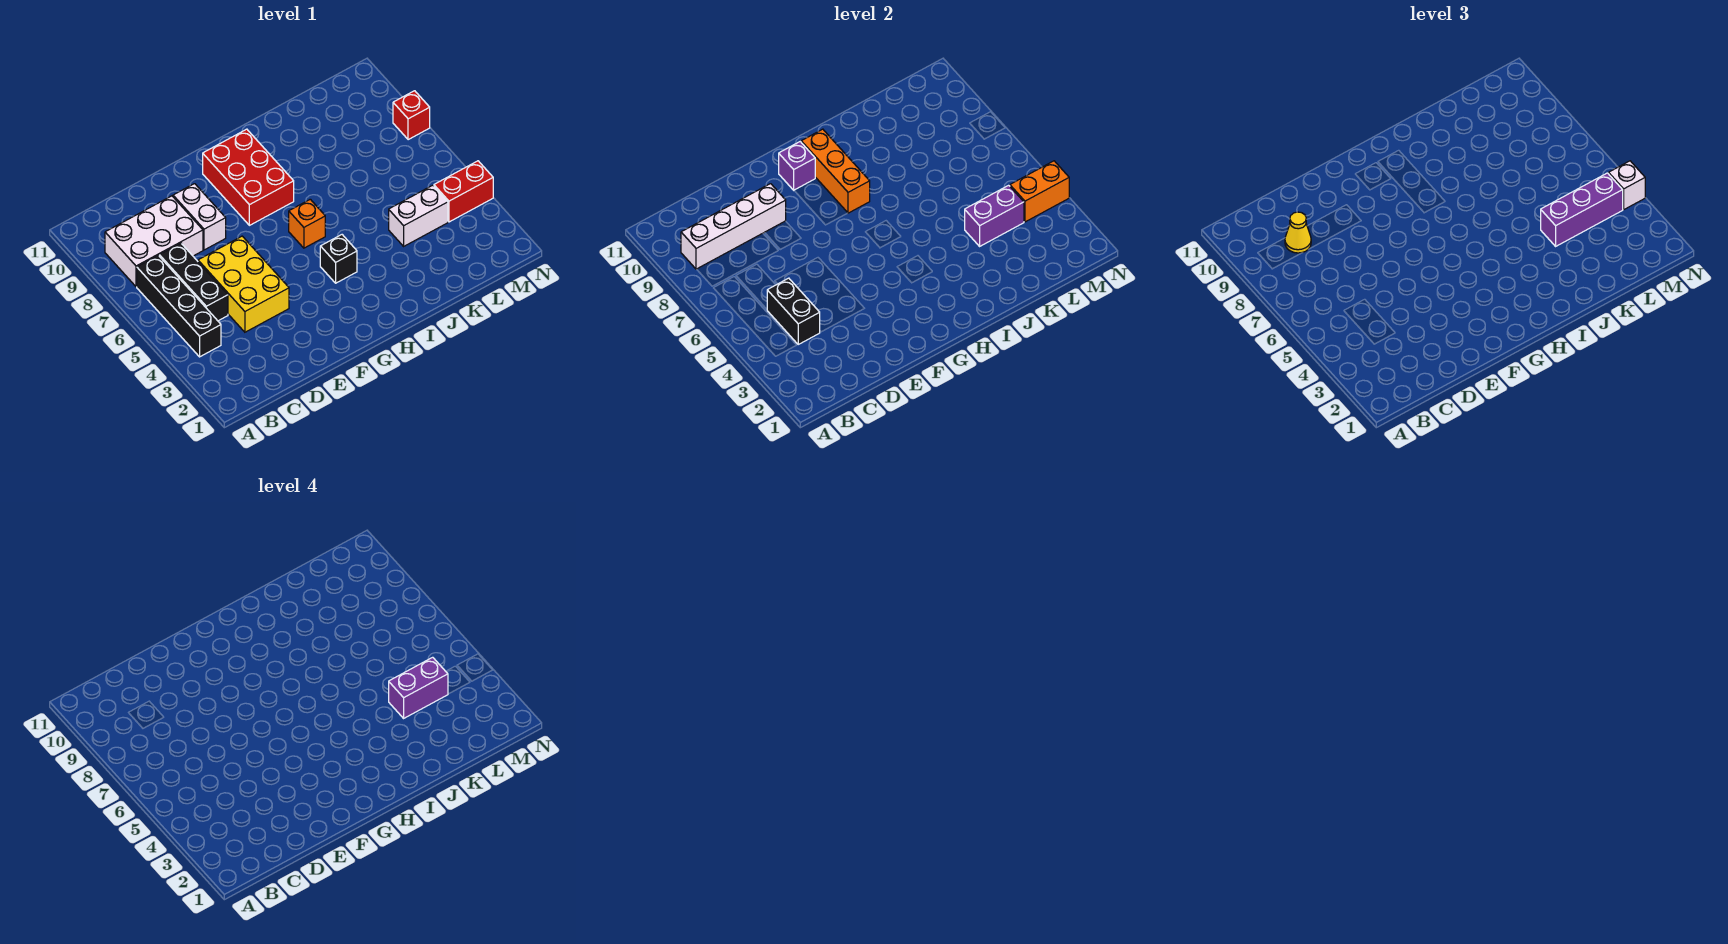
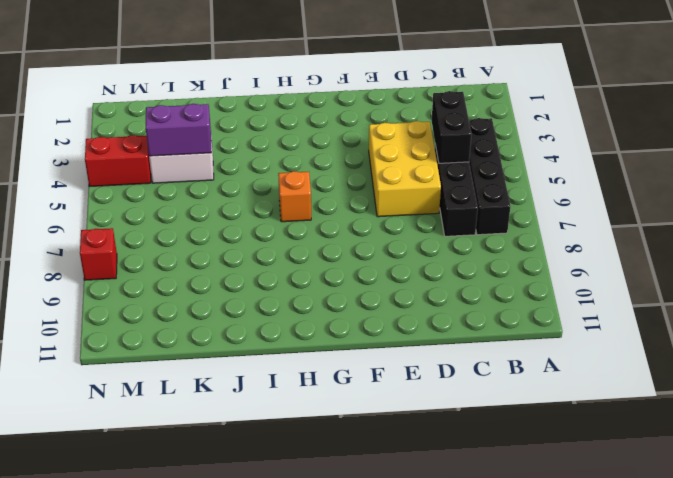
none -> white 2x3 brick [105,196,203,287]
none -> white 1x2 brick [173,184,226,250]
none -> red 2x3 brick [203,129,294,225]

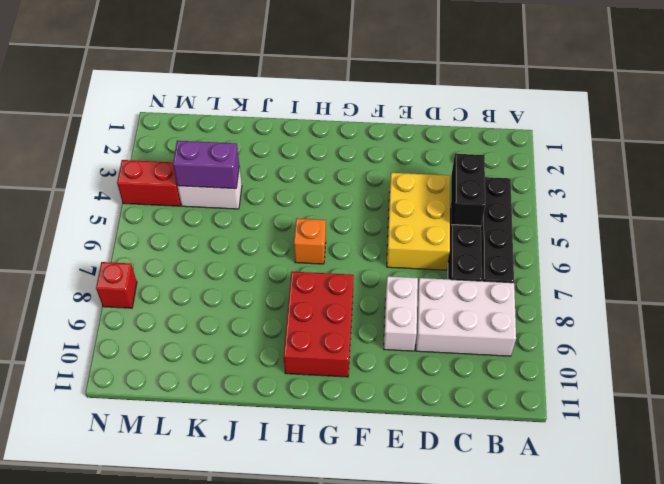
none -> black 1x1 brick [320,235,357,283]
none -> white 1x4 brick [681,184,786,269]
none -> purple 1x1 brick [779,142,815,190]

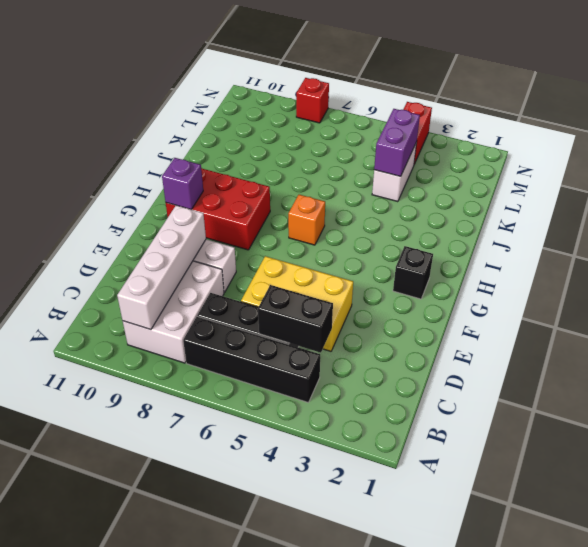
black 1x1 brick [393,246,433,299] -> black 1x1 brick moved to [320,235,357,283]
none -> orange 1x3 brick [801,129,870,213]
none -> orange 1x2 brick [1010,161,1069,222]
none -> yellow 1x1 cone [1285,212,1311,253]

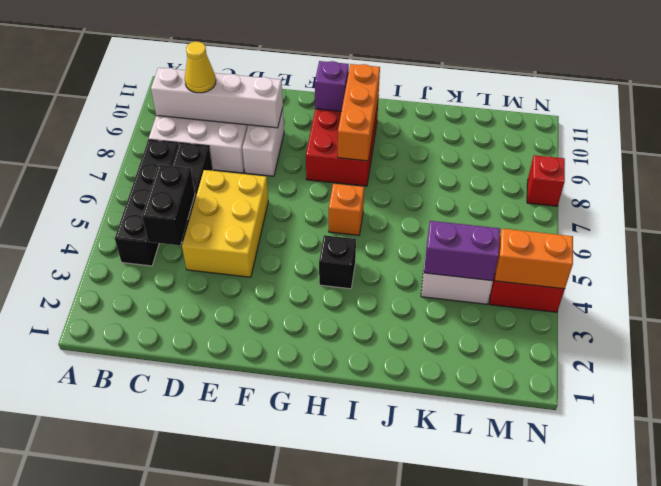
none -> purple 1x3 brick [1541,173,1623,246]
none -> white 1x1 brick [1609,161,1645,210]
none -> purple 1x2 brick [389,657,448,718]

